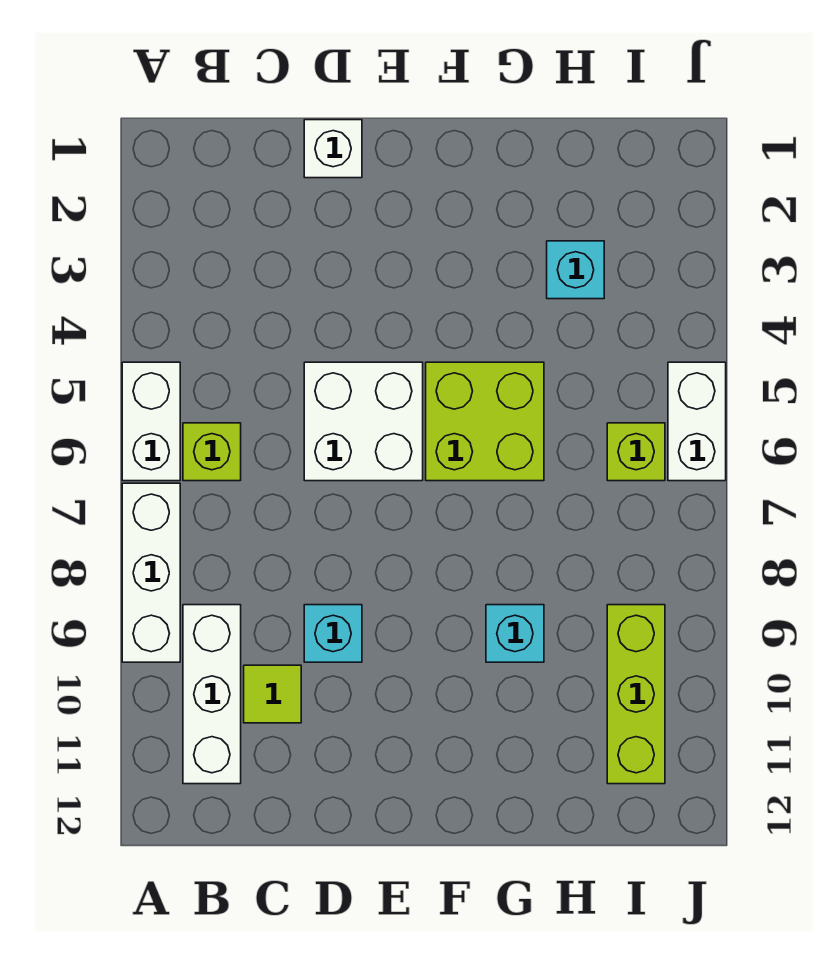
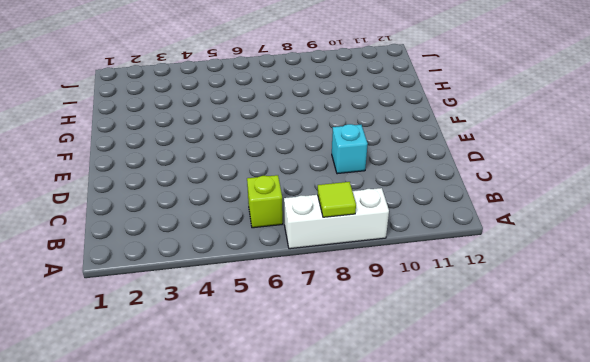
lime 1x1 tile [318,182,356,217] -> lime 1x1 tile moved to [244,665,301,723]
none -> white 1x2 brick [122,362,180,481]
none -> white 1x3 brick [183,605,241,784]
none -> white 1x1 brick [304,120,362,178]

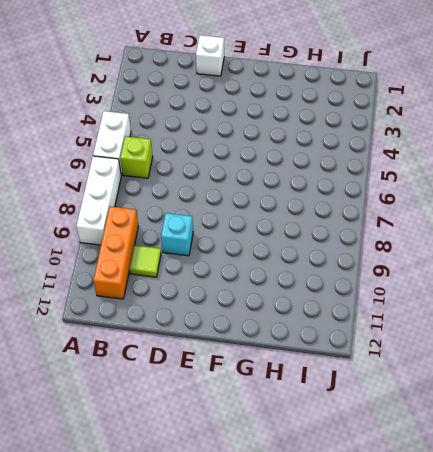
orange 1x3 brick [93,206,138,299] -> white 1x3 brick [183,605,241,784]
none -> white 2x2 brick [304,362,423,481]
none -> lime 2x2 brick [426,362,544,481]
none -> cyan 1x1 brick [486,605,544,662]

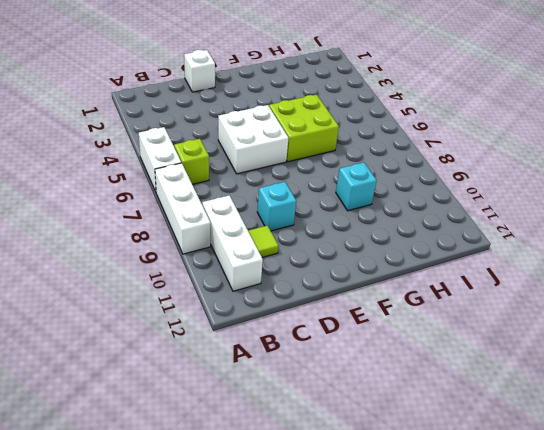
none -> cyan 1x1 brick [547,241,604,299]
none -> lime 1x1 brick [607,423,665,481]
none -> lime 1x3 brick [607,605,665,784]

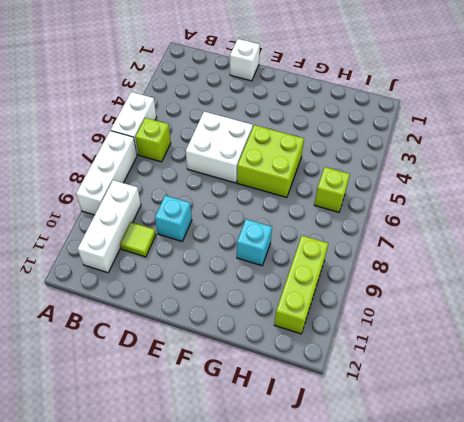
none -> cyan 1x1 brick [547,241,604,299]
none -> white 1x2 brick [668,362,726,481]

